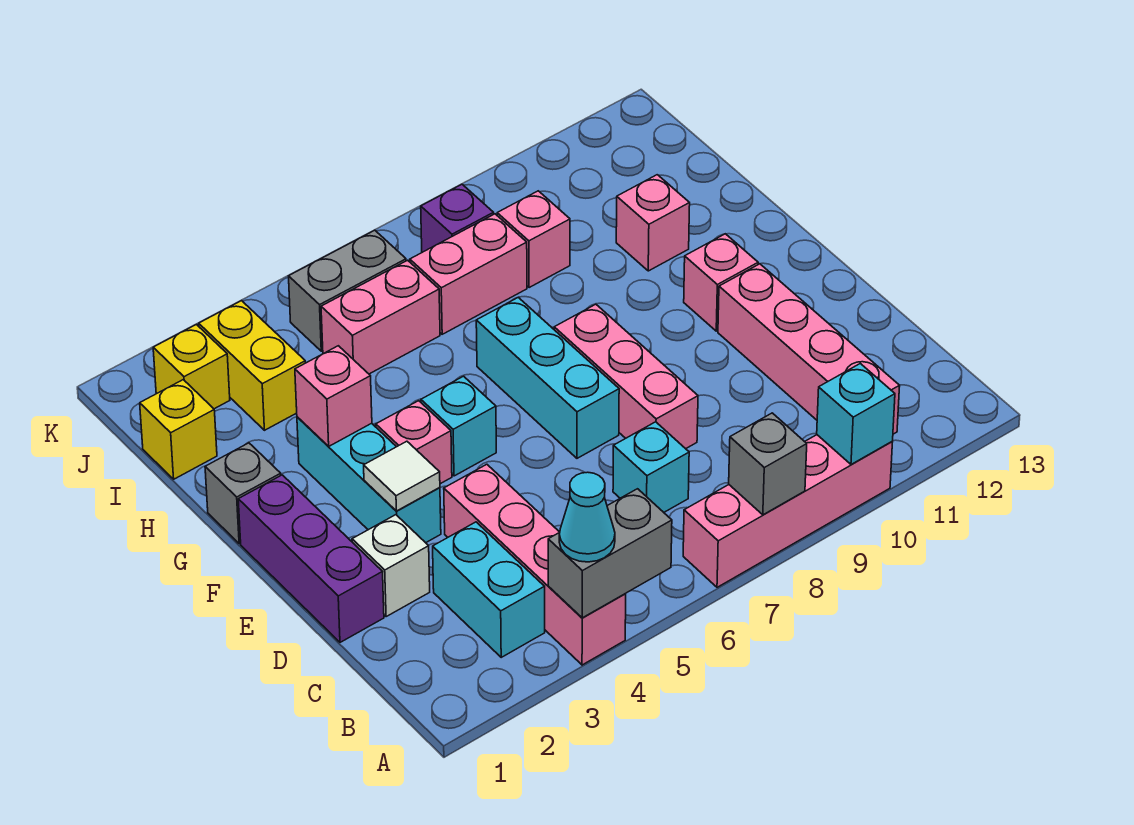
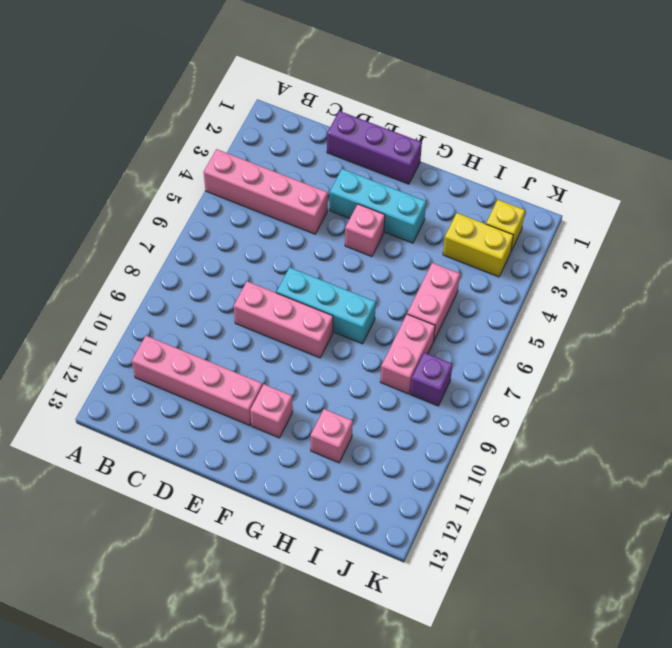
none -> pink 1x4 brick [683,435,892,587]
none -> cyan 1x2 brick [433,522,545,657]
none -> cyan 1x1 brick [613,422,689,512]

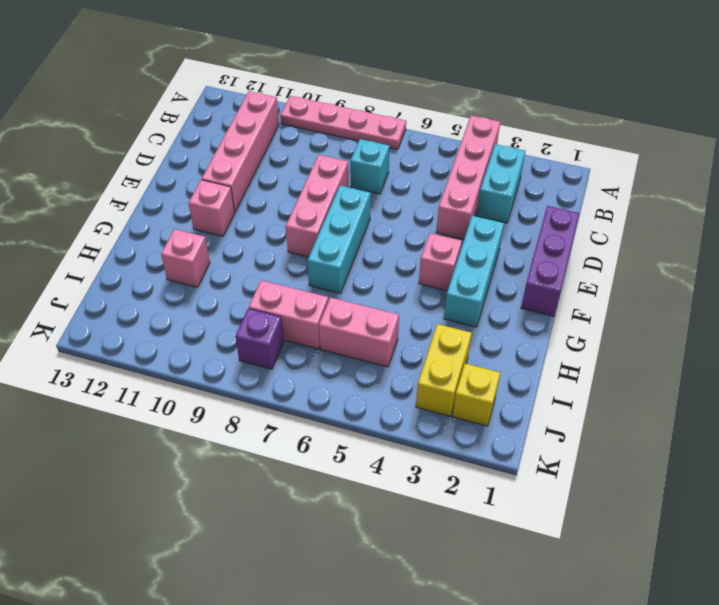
pink 1x4 plate [280,96,406,149] -> pink 1x4 brick [683,435,892,587]
none -> white 1x1 brick [352,515,430,617]
none -> cyan 1x1 brick [421,376,496,476]
none -> grey 1x1 brick [205,443,281,544]

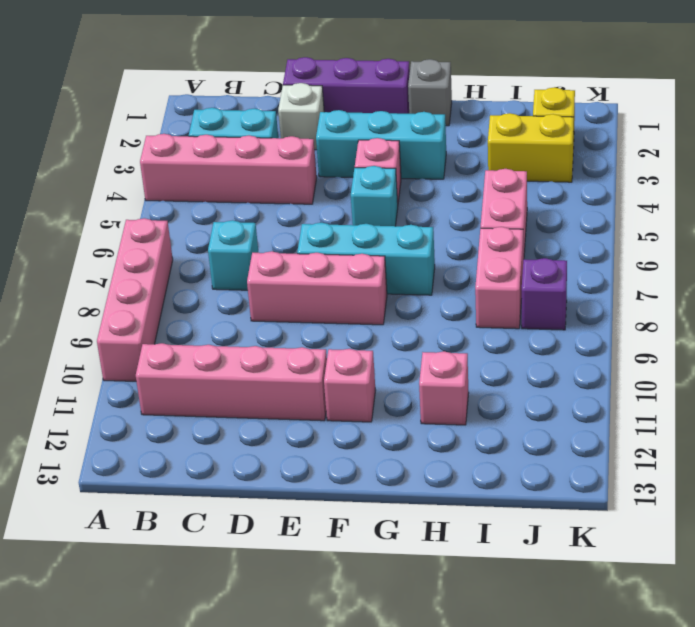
none -> yellow 1x1 brick [140,380,217,479]
none -> pink 1x1 brick [497,191,570,288]
none -> grey 1x2 brick [289,230,406,351]

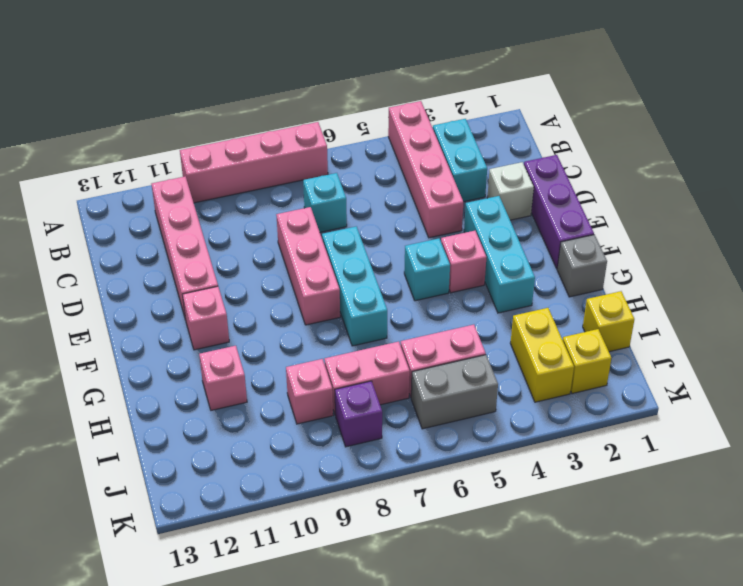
none -> grey 1x2 brick [548,489,672,618]
none -> grey 1x1 brick [729,413,807,515]
none -> cyan 1x1 brick [817,364,895,464]

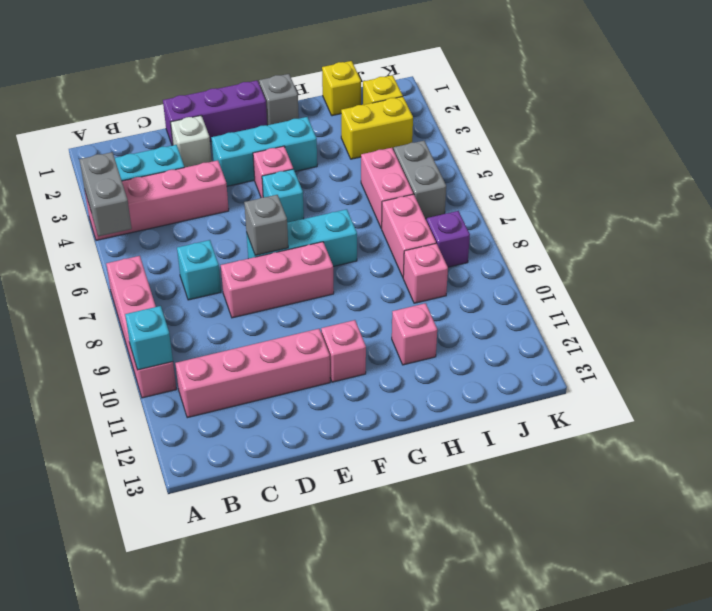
grey 1x1 brick [244,195,288,255] -> grey 1x1 brick moved to [729,413,807,515]
none -> white 1x1 tile [364,441,440,511]
none -> pink 1x1 brick [295,346,372,446]
none -> cyan 1x1 cone [559,472,615,562]

